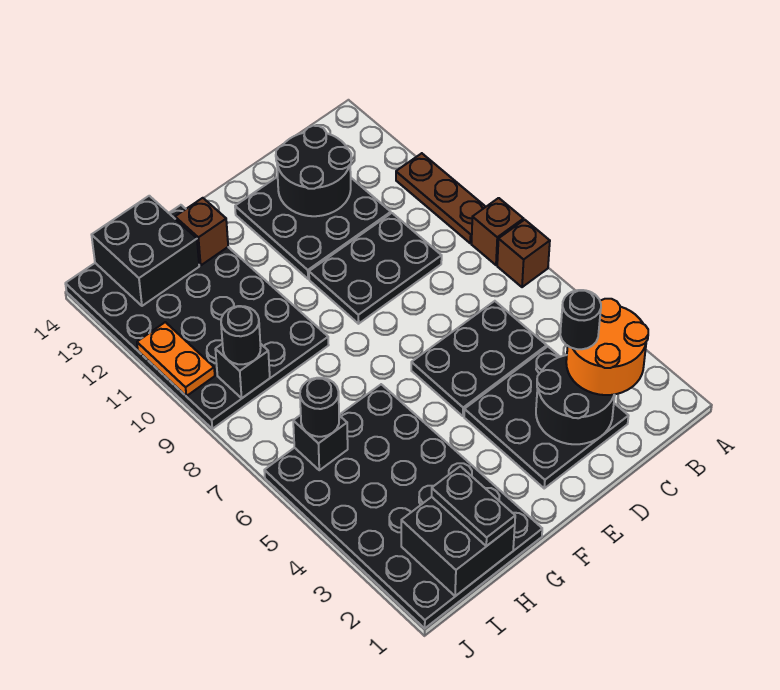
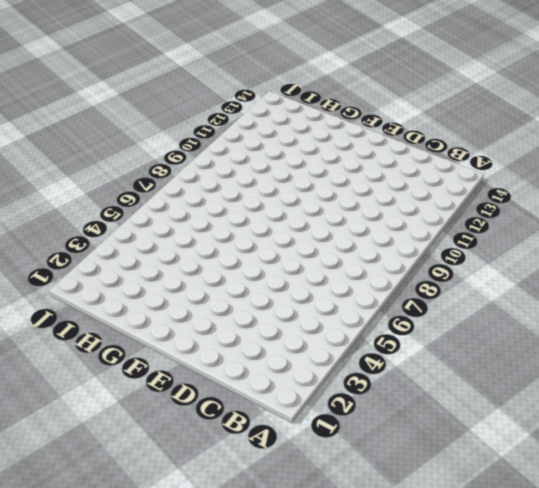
none -> brown 1x1 brick [497,220,550,287]
none -> brown 1x1 brick [472,198,523,265]
none -> brown 1x3 plate [396,153,486,243]

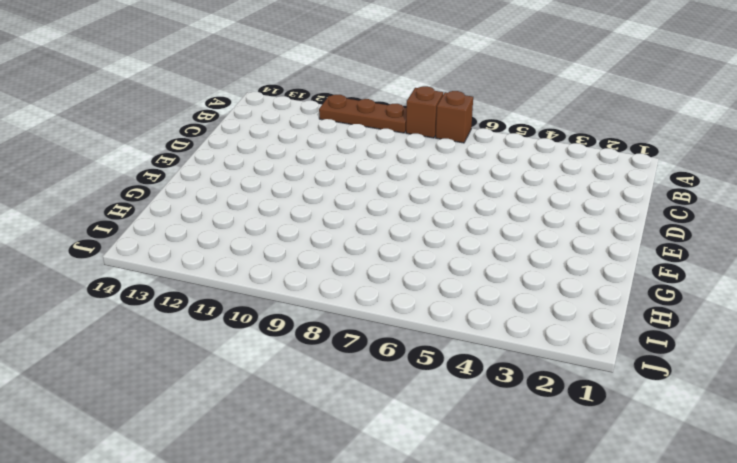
none -> black 3x3 plate [464,347,628,488]
none -> black 2x3 plate [411,301,547,416]
none -> black 2x3 plate [309,213,442,324]

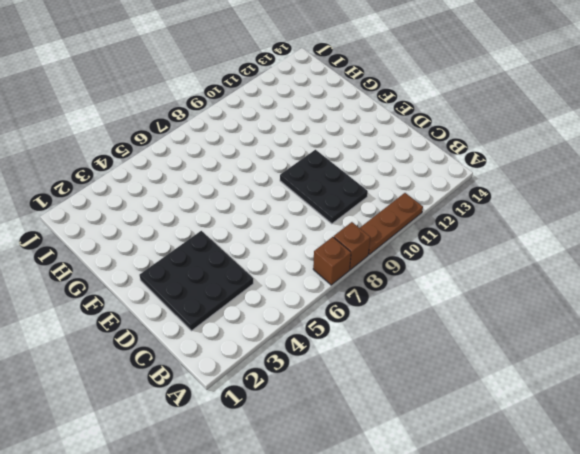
none -> black 2x3 plate [411,301,547,416]
none -> black 3x3 plate [235,177,391,279]
none -> black 4x6 plate [264,384,542,628]

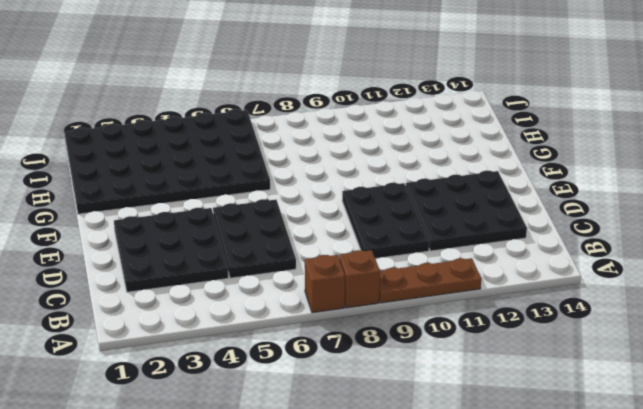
none -> black 4x6 plate [65,205,328,429]
none -> black 2x2 round brick [536,355,615,444]
none -> black 2x2 round brick [276,126,351,216]

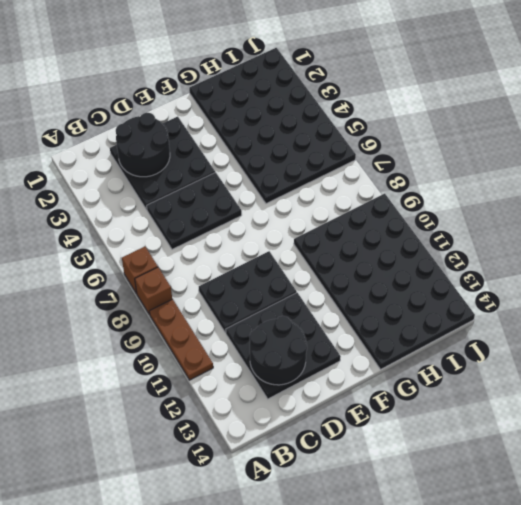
none -> brown 1x1 brick [175,198,228,265]
none -> black 2x2 brick [401,497,515,596]
none -> black 2x2 brick [92,196,199,306]

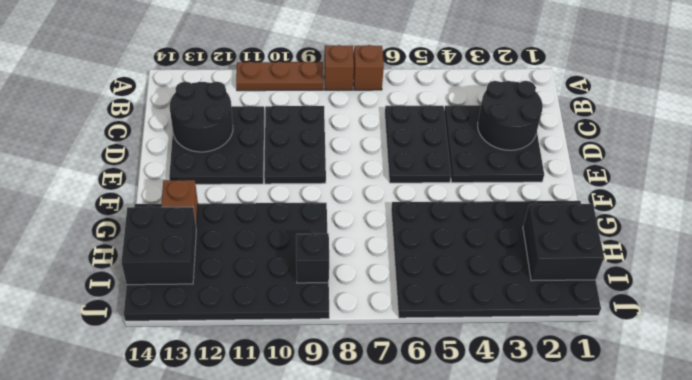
none -> black 1x1 brick [293,415,348,470]
none -> orange 1x2 plate [137,322,215,396]
none -> orange 2x2 round brick [566,299,648,395]

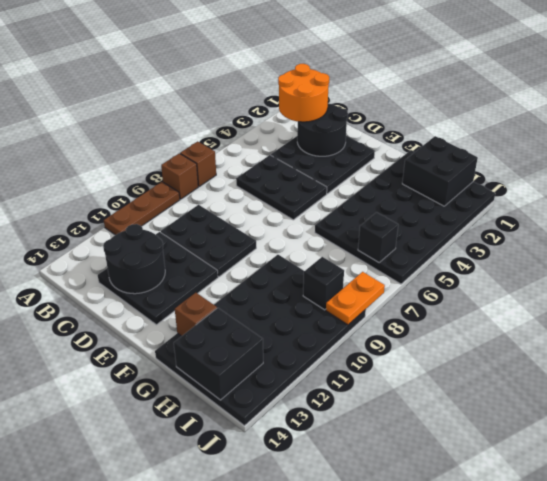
orange 1x2 plate [326,272,385,325] -> orange 1x2 plate moved to [137,322,215,396]
none -> black 1x2 plate [432,466,515,546]
none -> black 1x1 round brick [300,378,339,437]
none -> black 1x1 round brick [221,306,261,364]

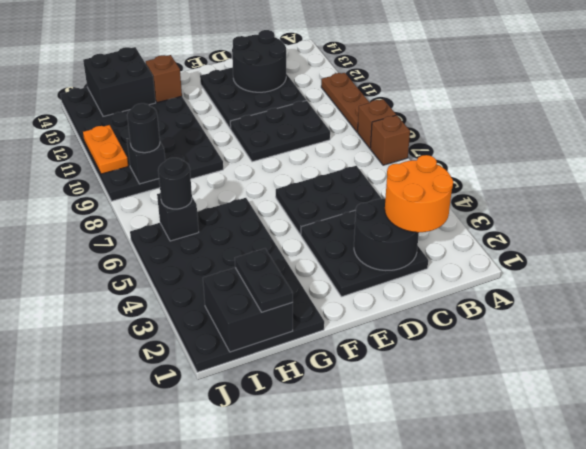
none -> black 1x1 round brick [560,290,601,349]

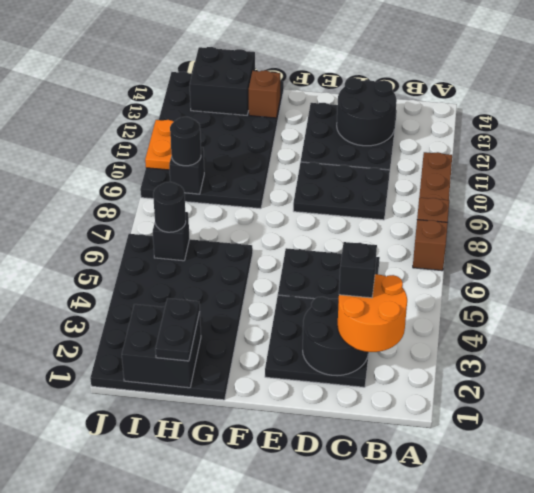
black 1x1 brick [339,242,377,298] -> black 1x1 round brick [560,290,601,349]

